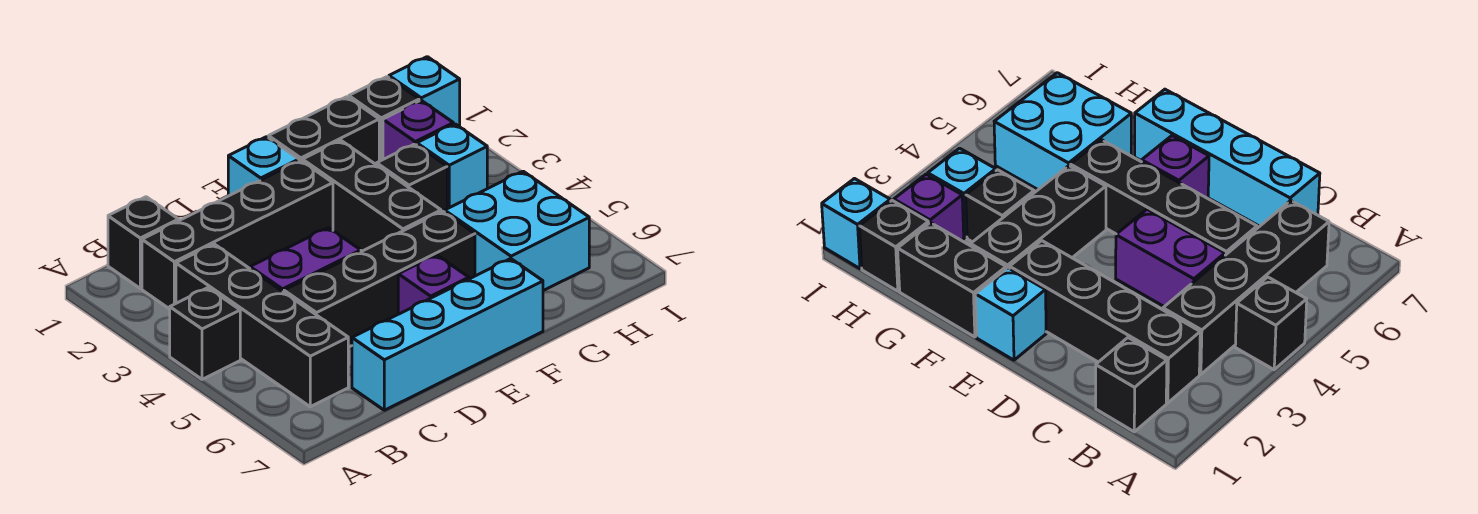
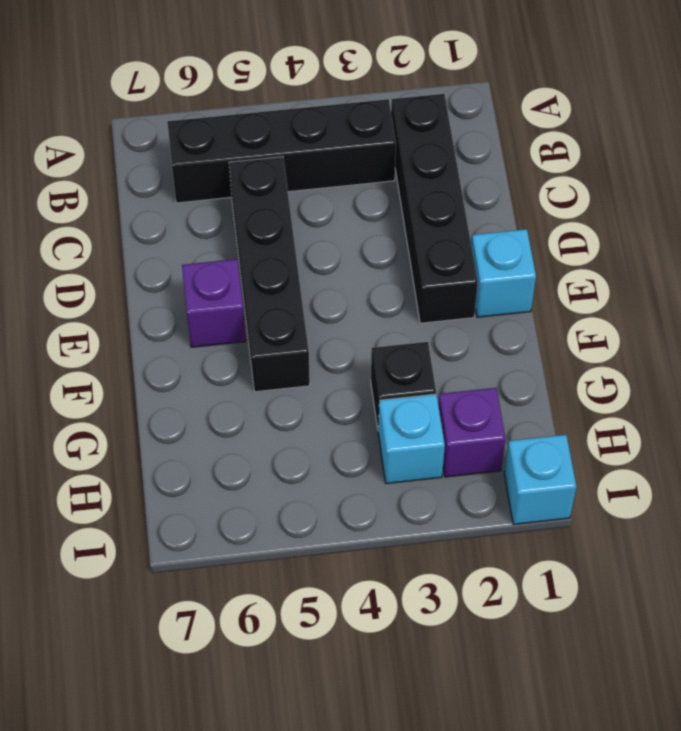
none -> black 1x1 brick [170,288,240,379]
none -> black 1x1 brick [108,197,179,288]
none -> purple 1x2 brick [250,228,361,292]

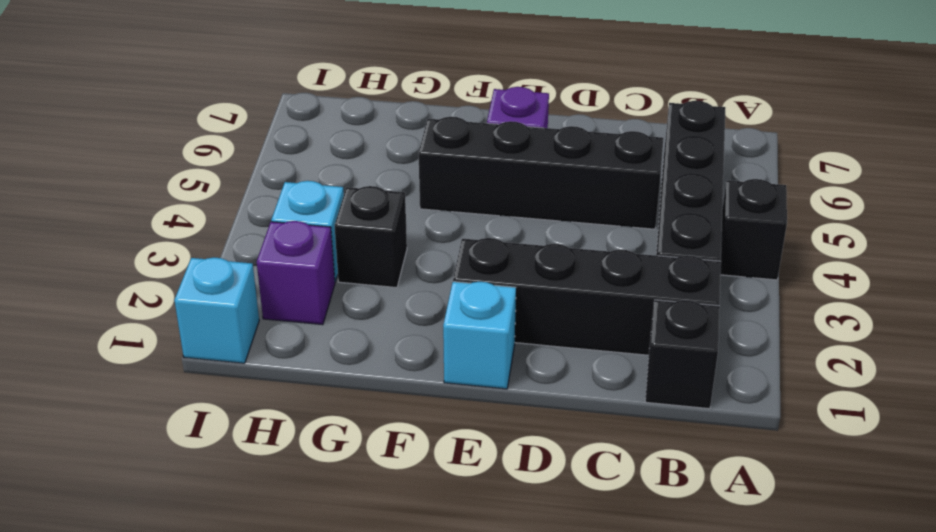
none -> purple 1x2 brick [250,228,361,292]
none -> cyan 1x4 brick [352,259,543,410]
none -> black 1x2 brick [269,97,379,165]

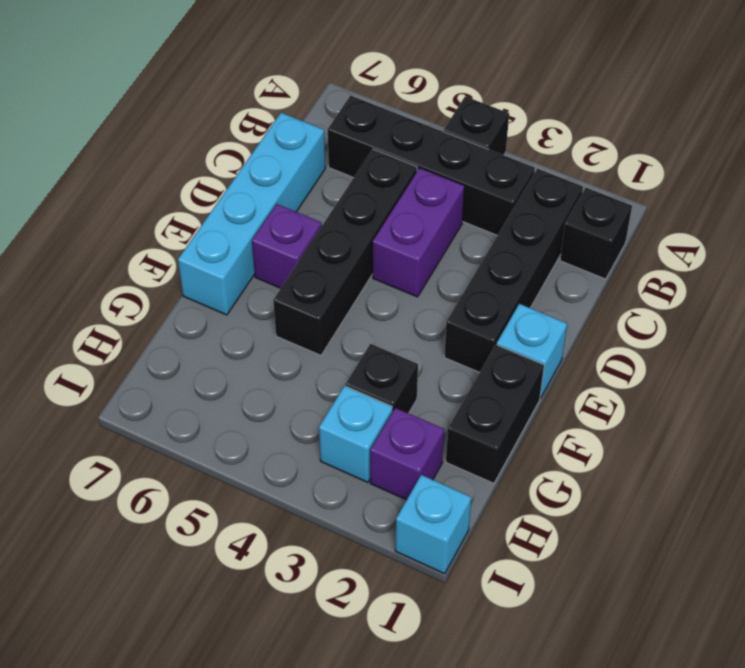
none -> black 1x3 brick [303,140,441,251]
none -> cyan 2x2 brick [445,171,589,291]
none -> black 1x1 brick [349,77,419,161]

